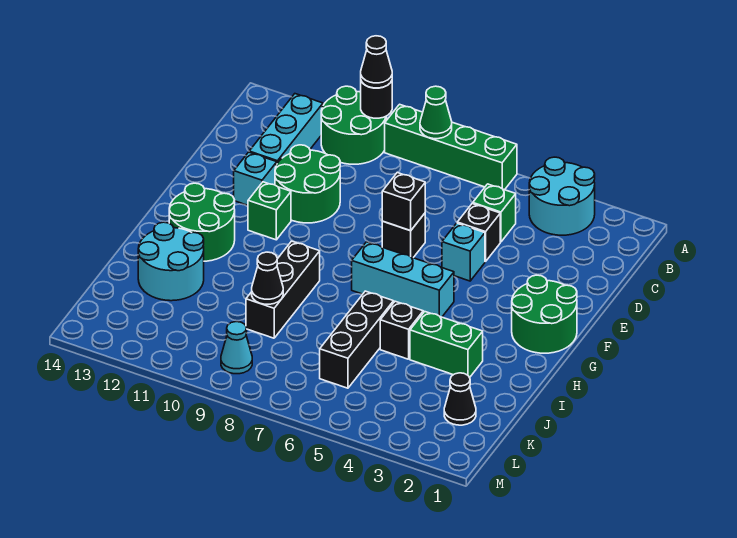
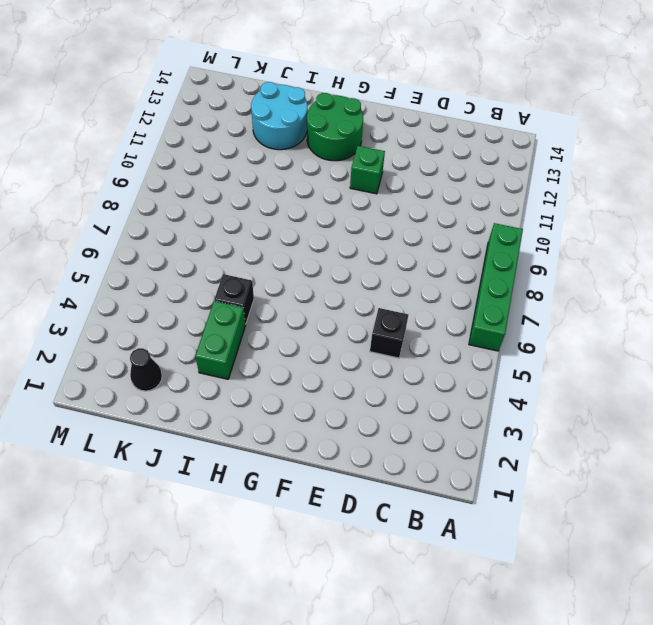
none -> cyan 2x2 round brick [529,157,595,235]
none -> green 2x2 round brick [321,86,387,164]
none -> cyan 1x3 brick [249,94,323,163]

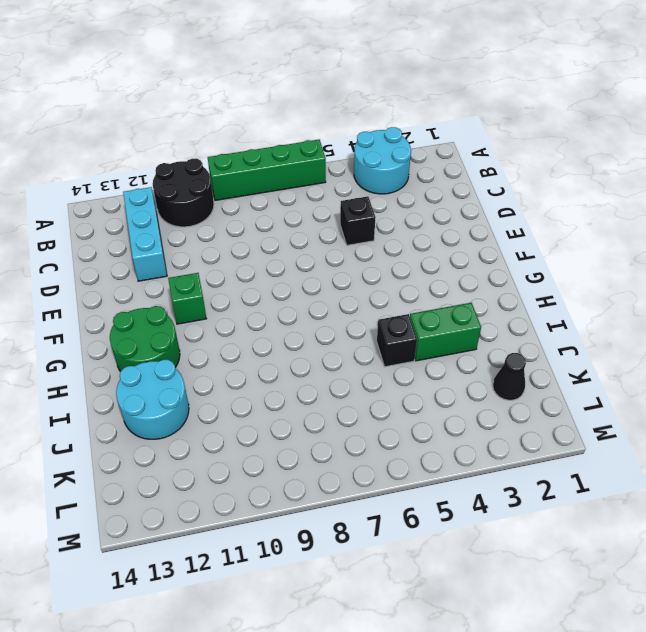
black 2x2 round brick [153,159,214,227] -> green 2x2 round brick [321,86,387,164]
none -> green 1x1 brick [473,184,516,242]
none -> green 2x2 round brick [275,145,340,223]
none -> cyan 1x1 brick [442,223,485,281]

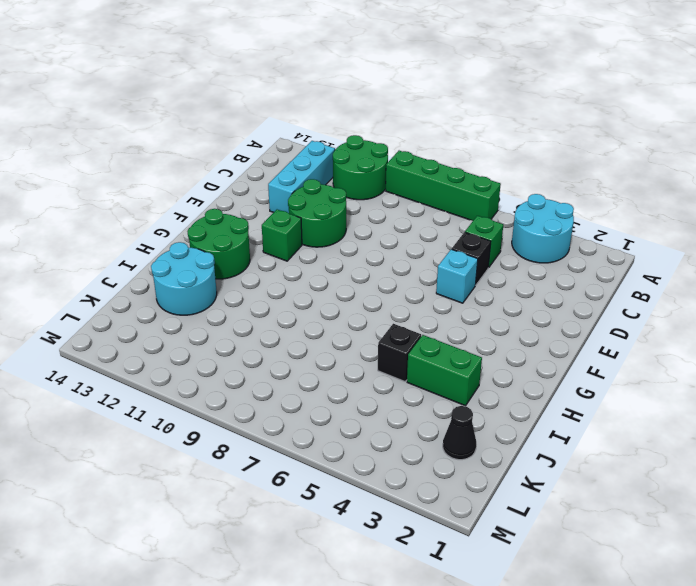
none -> black 1x1 brick [382,213,425,258]
none -> cyan 1x1 brick [234,152,277,205]
none -> green 2x2 round brick [512,275,577,353]

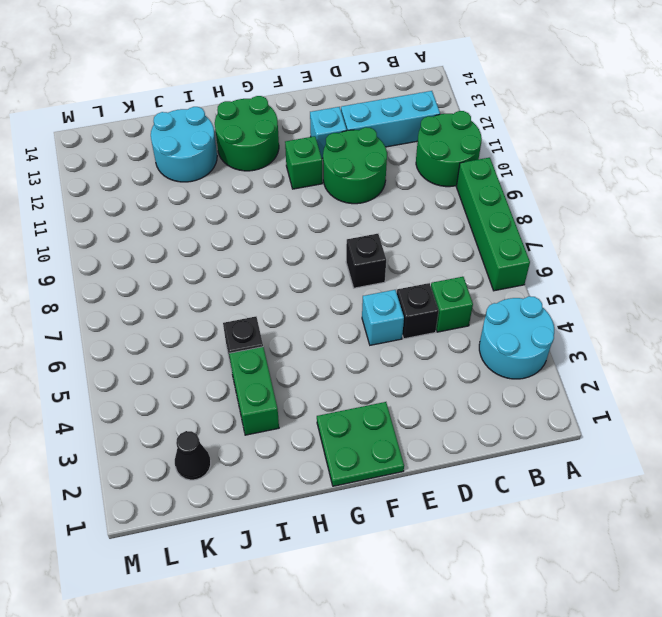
green 2x2 plate [317,402,404,486] -> green 2x2 round brick [512,275,577,353]
none -> cyan 1x3 brick [352,242,454,317]
none -> black 1x3 brick [246,241,320,338]
none -> black 1x3 brick [320,291,394,388]

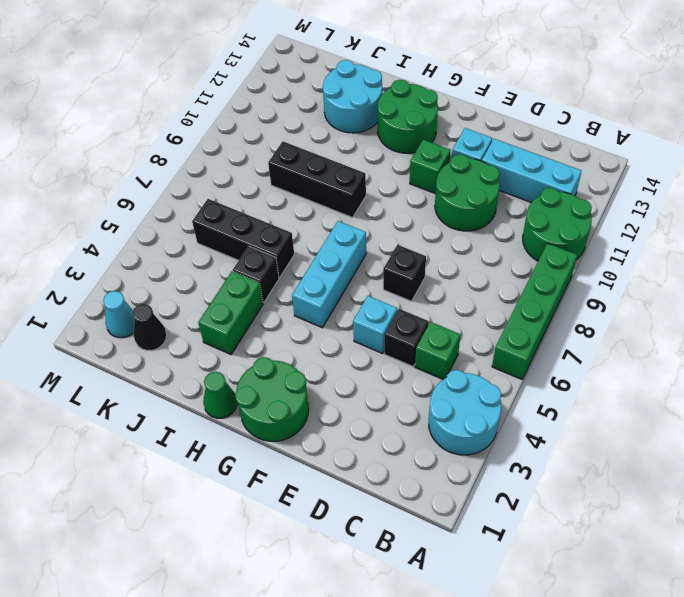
green 1x1 cone [203,372,237,418] -> green 1x1 cone moved to [420,86,452,139]
cyan 1x1 cone [103,291,134,338] -> cyan 1x1 cone moved to [221,322,252,374]
none -> black 1x1 round brick [361,81,392,118]
none -> black 1x1 brick [382,173,425,231]
none -> black 1x1 cone [252,252,283,304]

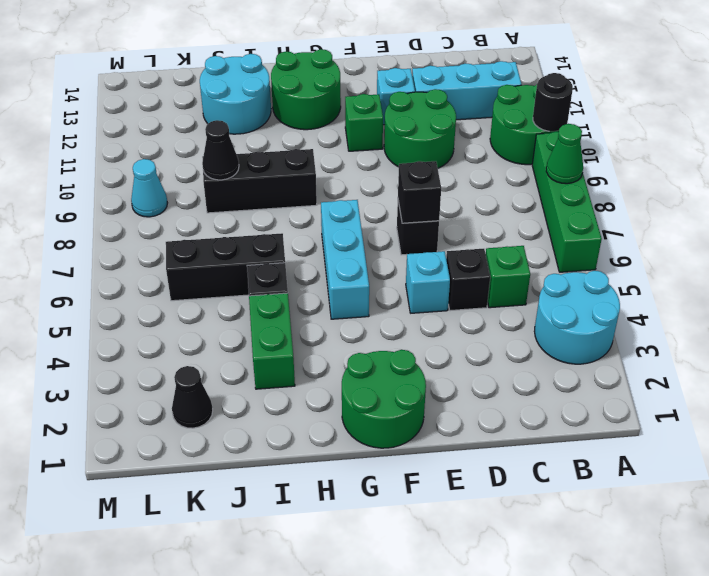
none -> black 1x1 cone [361,36,392,88]

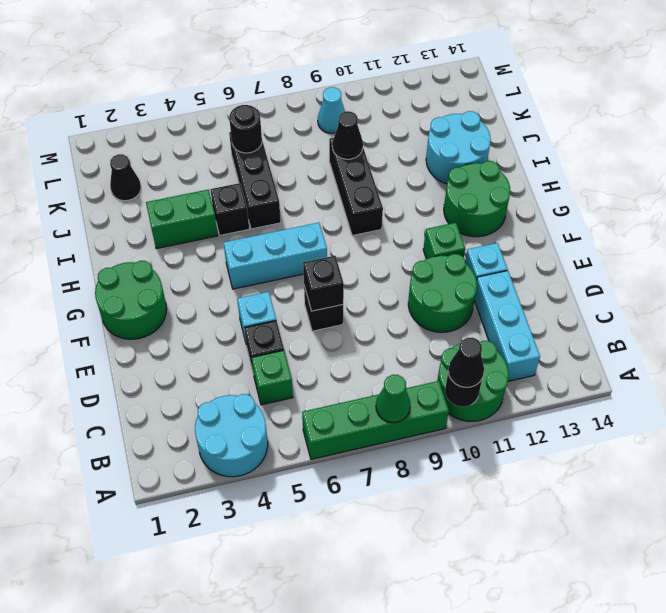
black 1x1 round brick [229,105,262,153] -> none

